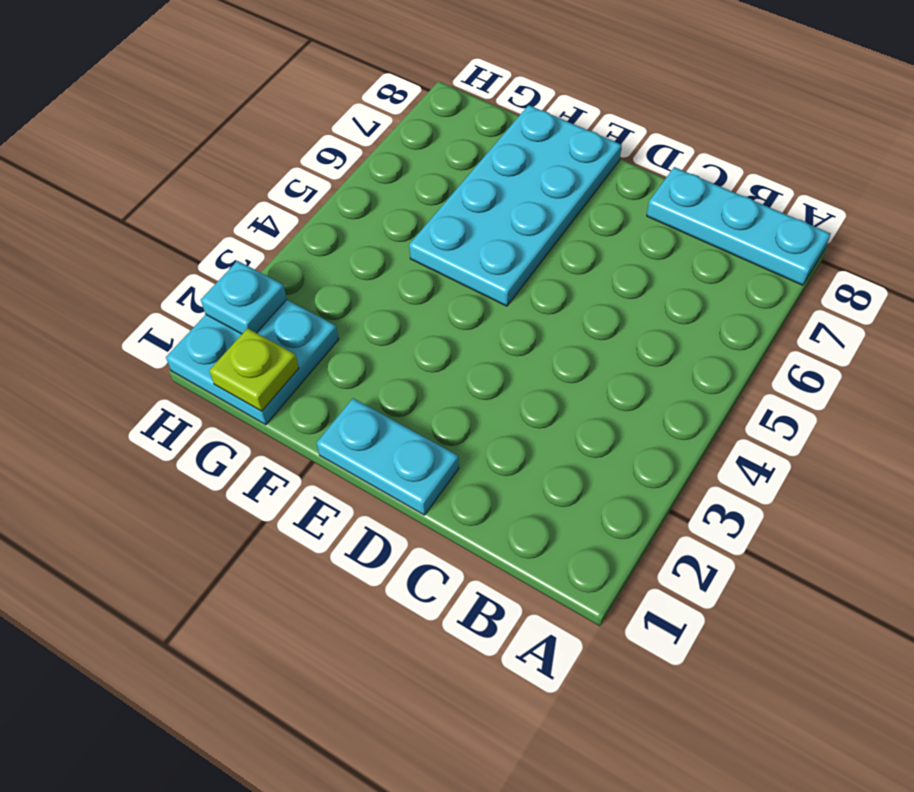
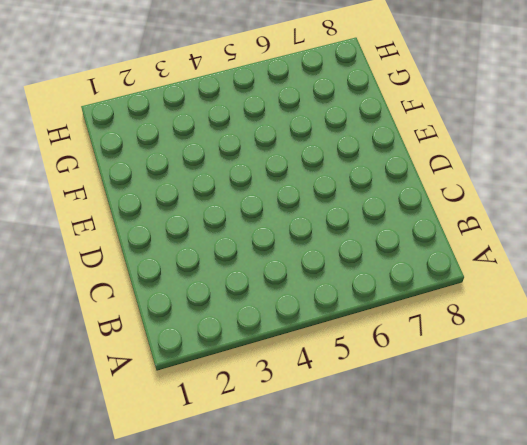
none -> cyan 1x3 plate [647,167,830,285]
none -> cyan 1x2 plate [317,398,459,515]

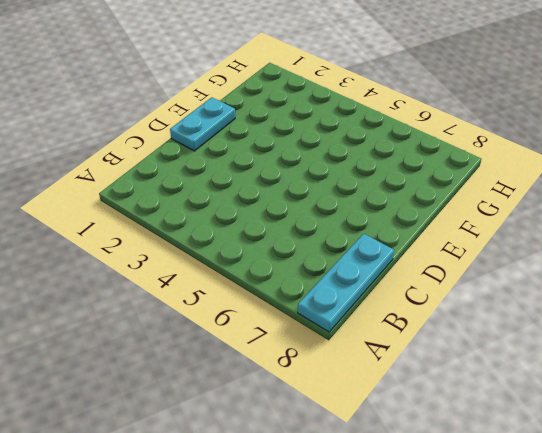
none -> cyan 2x4 plate [409,105,622,306]
none -> cyan 2x2 plate [166,300,339,425]

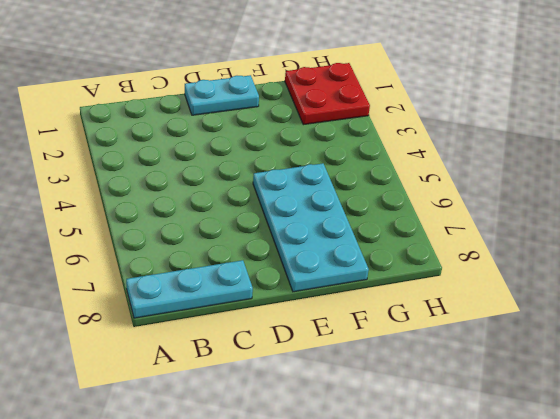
red 2x2 plate [285,63,370,125] -> cyan 2x2 plate [166,300,339,425]
none -> lime 1x1 plate [209,328,299,411]
none -> cyan 1x1 plate [201,261,287,334]

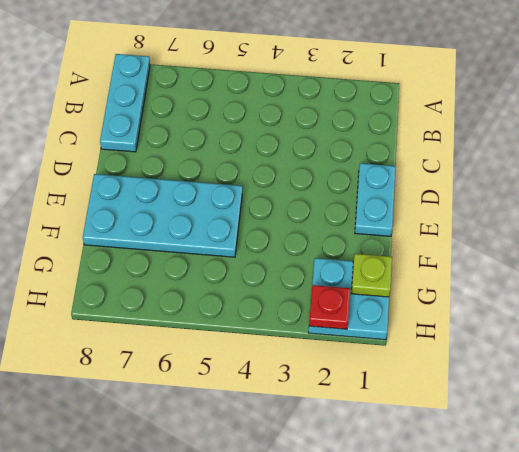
red 1x1 plate [309,285,350,329] -> cyan 1x1 plate [201,261,287,334]

